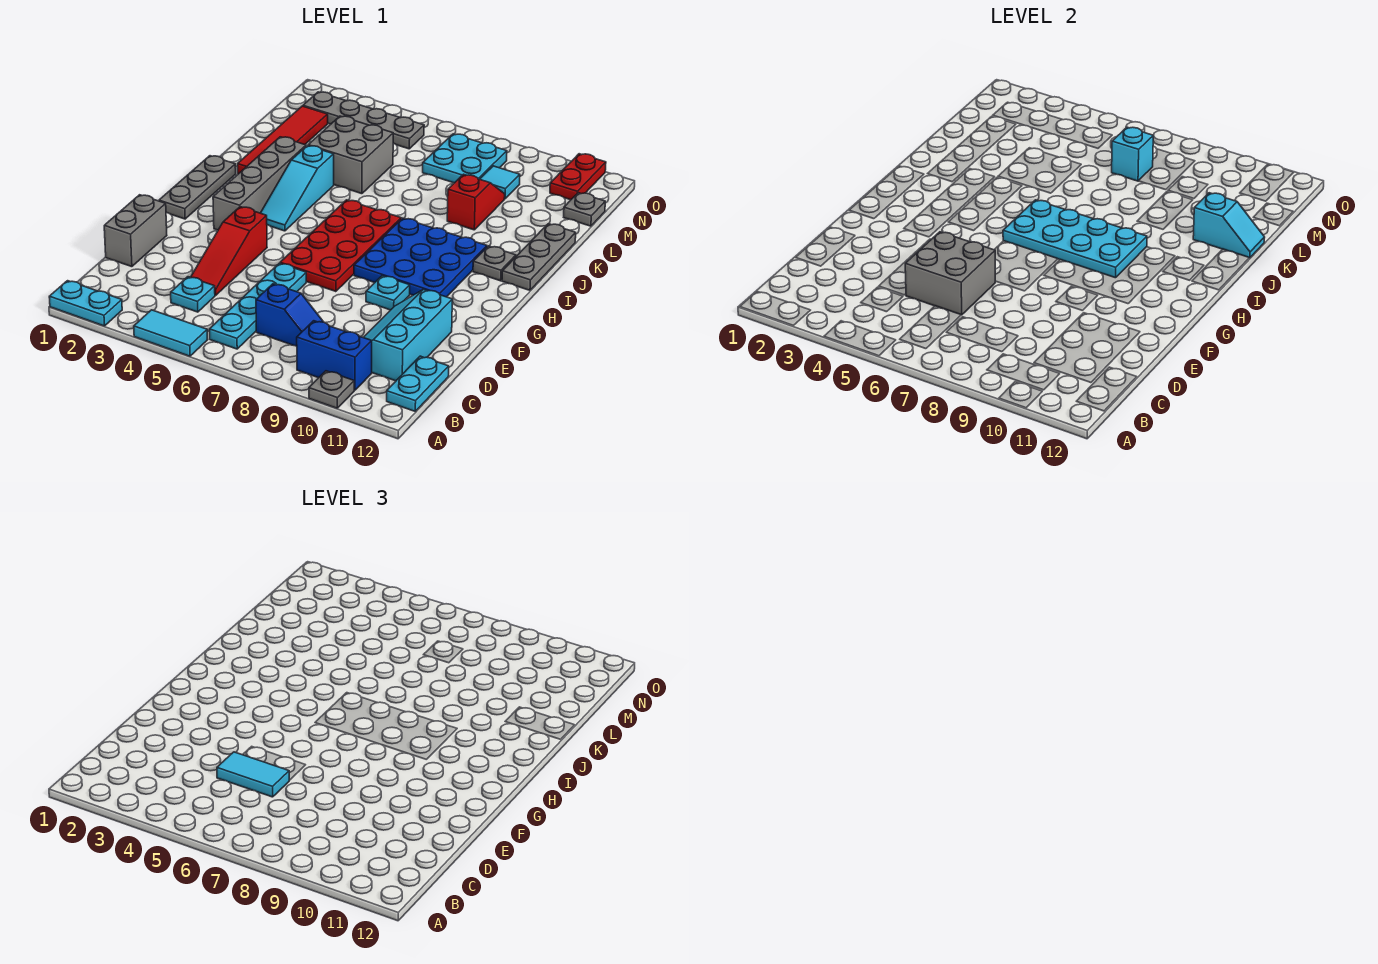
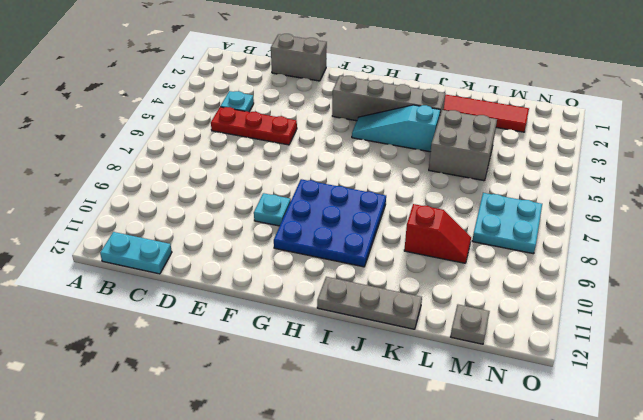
red 1x3 plate [211,107,297,145] -> none
none -> cyan 1x2 plate [49,281,122,326]
none -> cyan 1x2 tile [134,310,208,356]
none -> grey 1x1 plate [309,371,354,408]
none -> cyan 1x4 plate [209,263,306,349]

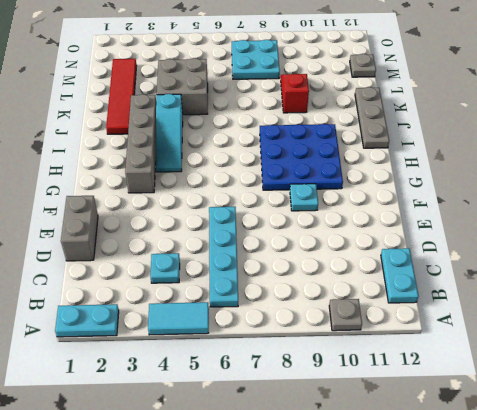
none -> blue 1x2 brick [297,321,372,390]
none -> blue 1x2 slope [256,284,323,346]
none -> cyan 2x3 slope [363,289,452,381]
none -> red 1x3 slope [191,207,267,295]

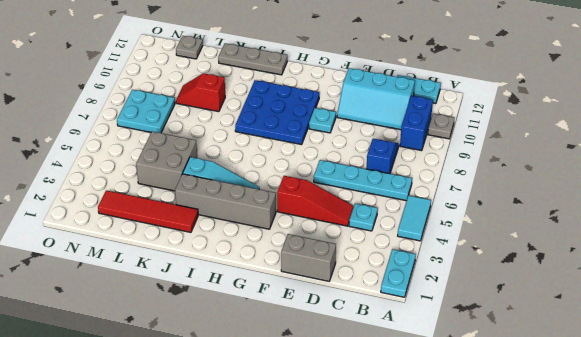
none -> red 2x4 plate [280,200,401,292]
none -> grey 1x3 plate [159,156,236,219]
none -> grey 1x1 plate [473,246,516,281]
none -> cyan 1x1 tile [480,166,520,199]

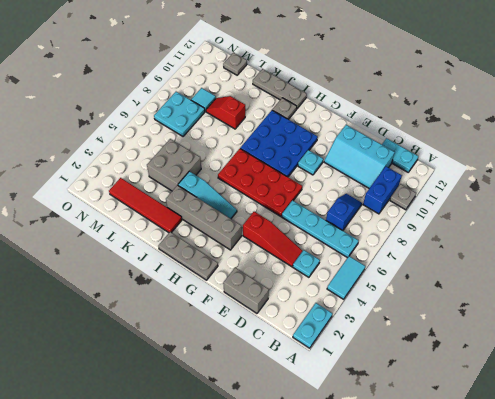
none -> grey 1x4 plate [303,92,424,149]
none -> red 1x2 plate [550,154,606,200]
none -> grey 2x2 brick [905,232,995,315]
none -> cyan 2x4 plate [1003,200,1147,278]

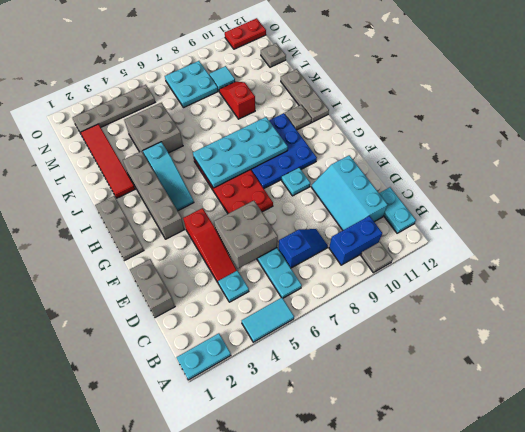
red 1x2 plate [225,18,266,49] -> red 1x2 plate turned to [550,154,606,200]
none -> cyan 1x2 slope [1193,193,1265,258]
none -> cyan 1x1 brick [1112,127,1153,181]
none -> cyan 1x2 tile [217,752,289,797]

